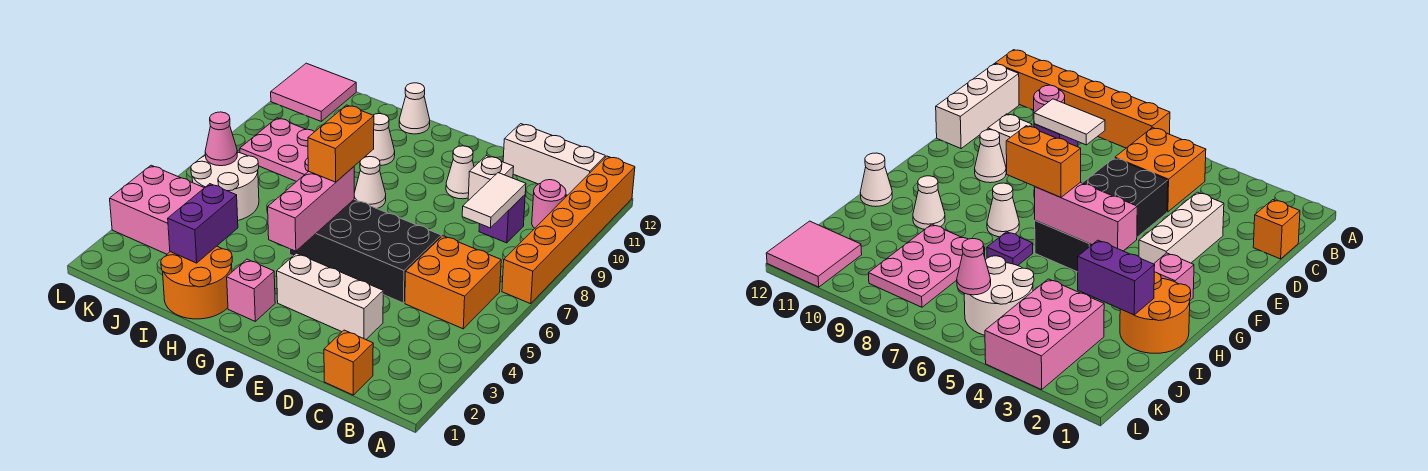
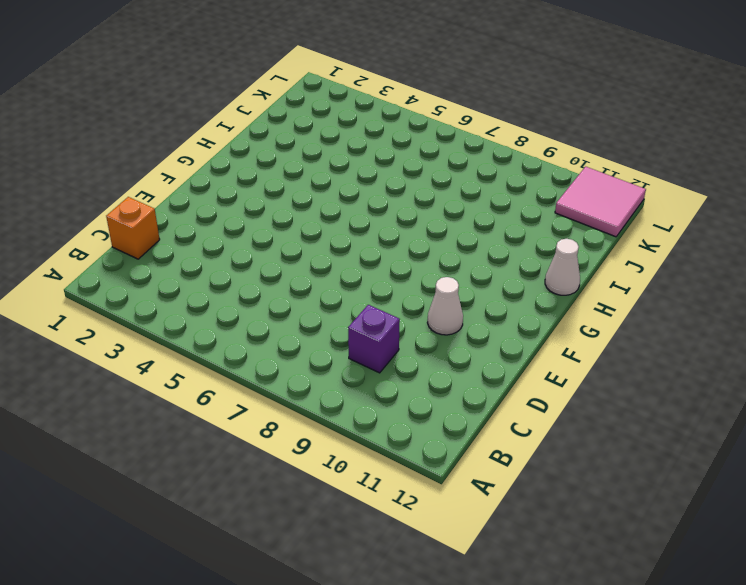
none -> orange 1x6 brick [502,156,635,304]
none -> orange 2x2 brick [405,236,501,329]
none -> pink 1x1 round brick [532,180,566,228]

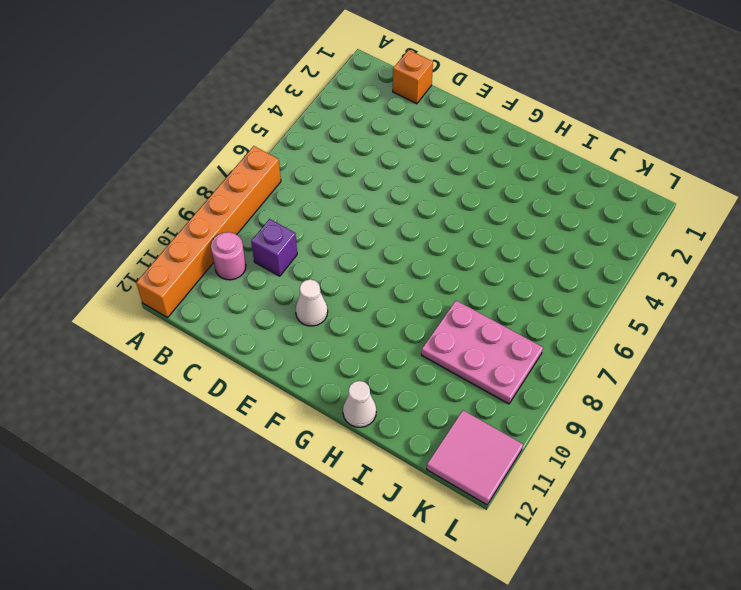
none -> orange 2x2 brick [405,236,501,329]
none -> white 1x3 brick [503,124,605,195]
none -> white 1x3 brick [277,253,383,339]

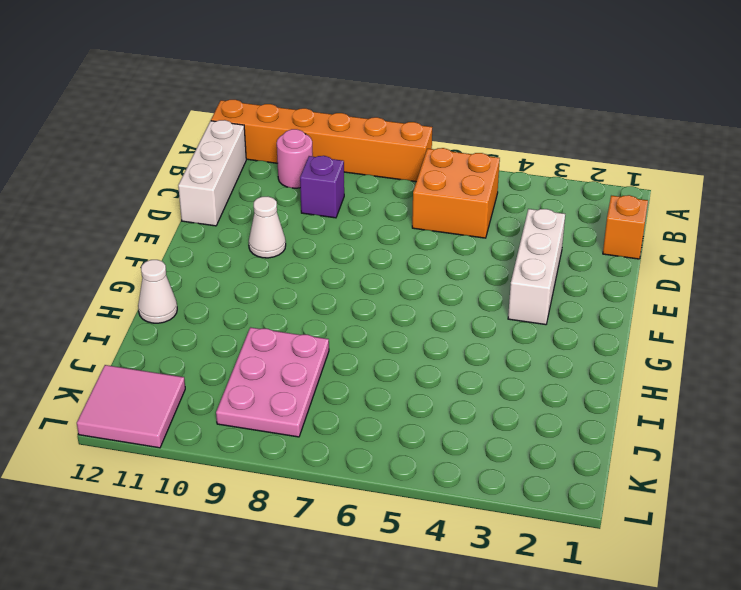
none -> black 2x4 brick [290,199,441,303]
none -> white 1x1 brick [468,156,514,200]
none -> pink 1x1 brick [227,259,275,321]

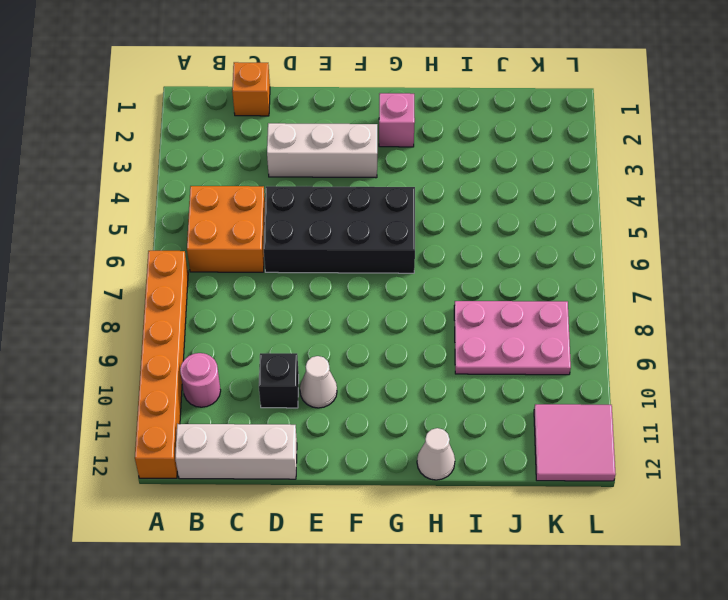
black 1x1 brick [259,353,299,408] -> white 1x1 brick [468,156,514,200]
none -> purple 1x1 brick [479,195,525,243]
none -> white 1x1 cone [354,157,386,208]
none -> orange 2x2 round brick [161,246,232,319]

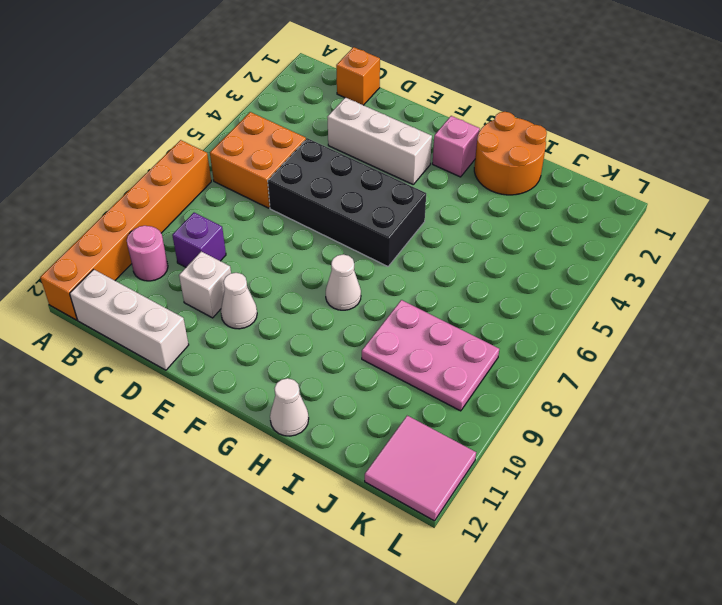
none -> purple 1x1 plate [987,232,1033,266]
none -> white 1x1 cone [364,114,395,166]
none -> pink 2x3 brick [110,165,204,254]

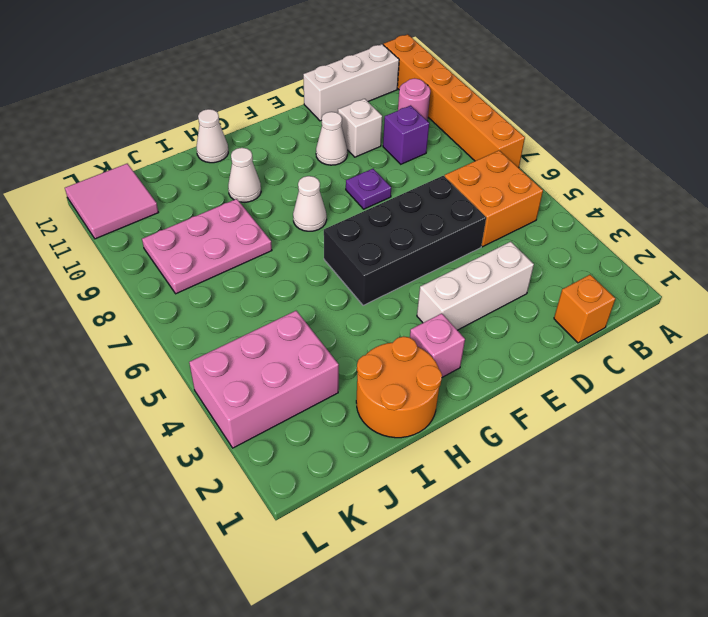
purple 1x1 plate [346,169,391,209] -> purple 1x1 plate moved to [987,232,1033,266]
none -> white 2x2 round brick [191,152,259,220]
none -> white 1x2 tile [462,173,526,228]
none -> pink 1x3 brick [268,167,354,251]

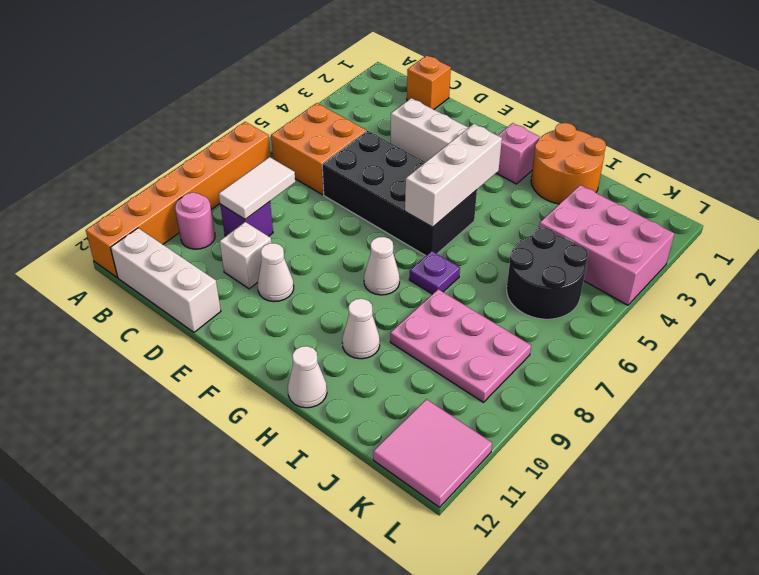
white 1x3 brick [405,124,502,227] -> pink 1x3 brick [268,167,354,251]
black 2x2 round brick [507,227,588,319] -> white 2x2 round brick [191,152,259,220]
none -> purple 1x2 brick [168,184,238,263]
none -> pink 1x1 cone [205,112,237,166]
none -> orange 1x2 brick [308,105,374,182]

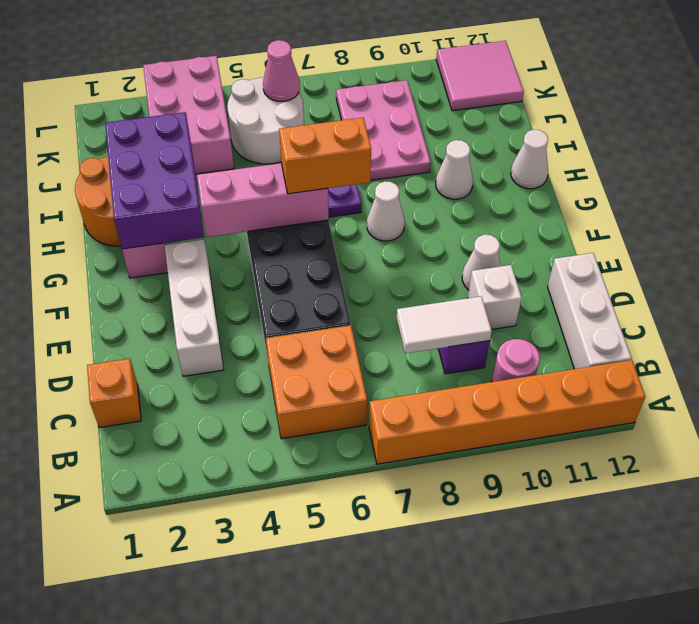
purple 2x3 brick [105,112,204,249] -> purple 1x2 brick [168,184,238,263]

